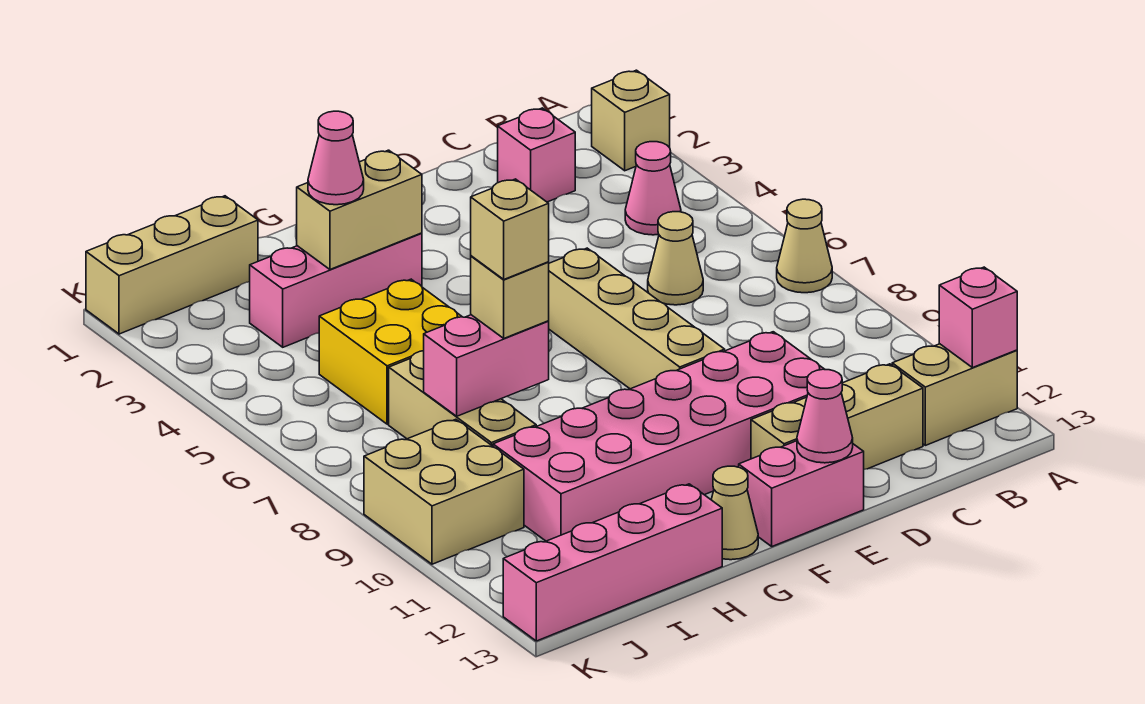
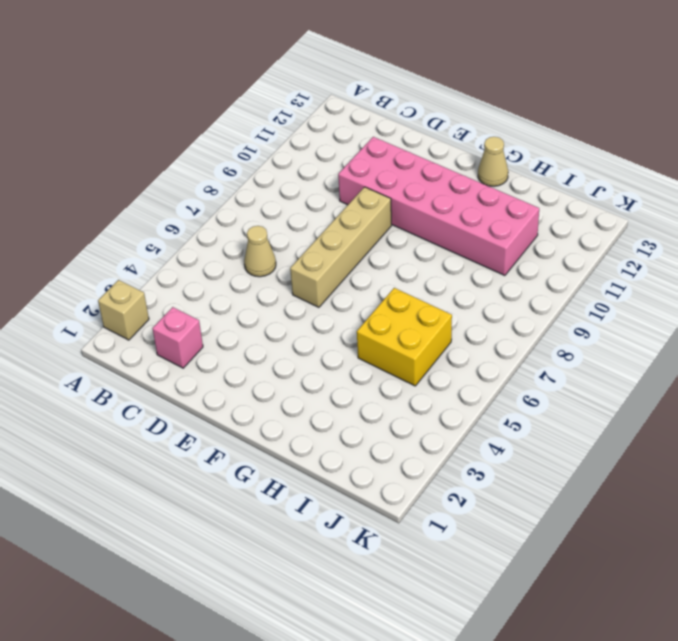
none -> tan 1x1 cone [777,199,832,293]
none -> tan 1x2 brick [892,344,1017,445]
none -> pink 1x1 cone [625,142,681,235]

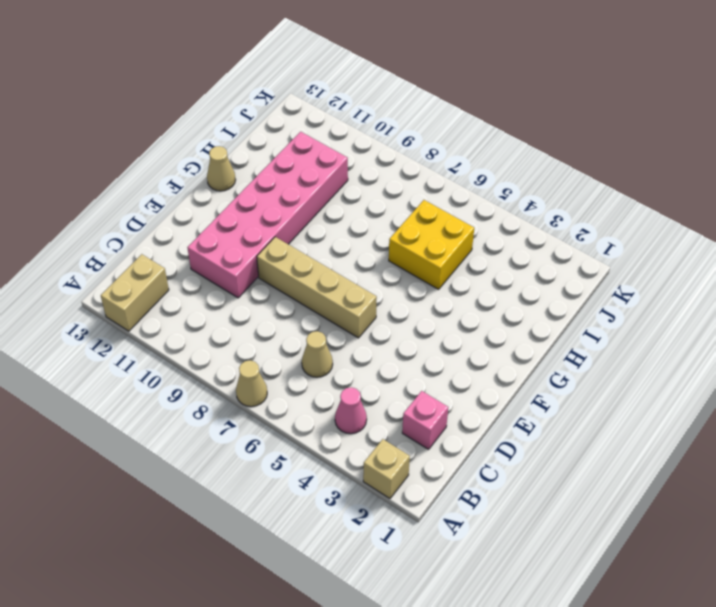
none -> tan 1x3 brick [751,364,923,469]
none -> pink 1x2 brick [739,441,864,546]
none -> pink 1x3 brick [250,233,422,347]

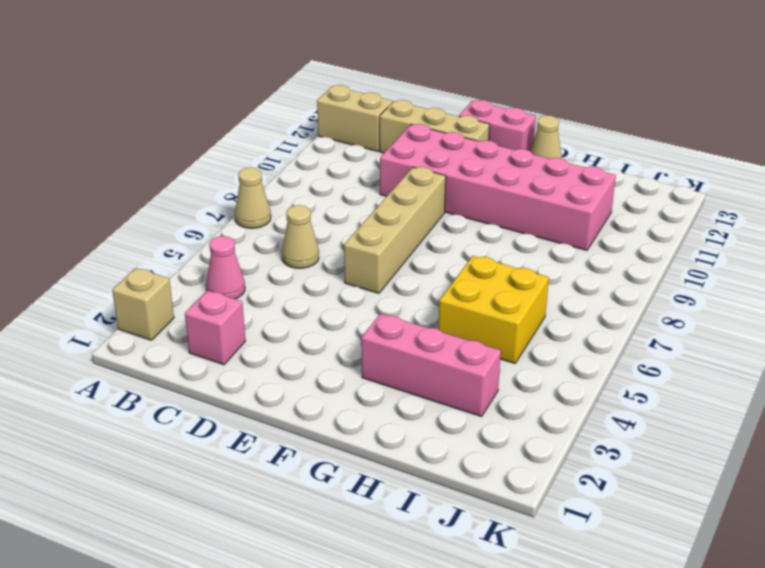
none -> pink 1x4 brick [503,484,722,641]
none -> tan 1x3 brick [86,196,258,334]
none -> tan 1x3 brick [389,351,536,446]

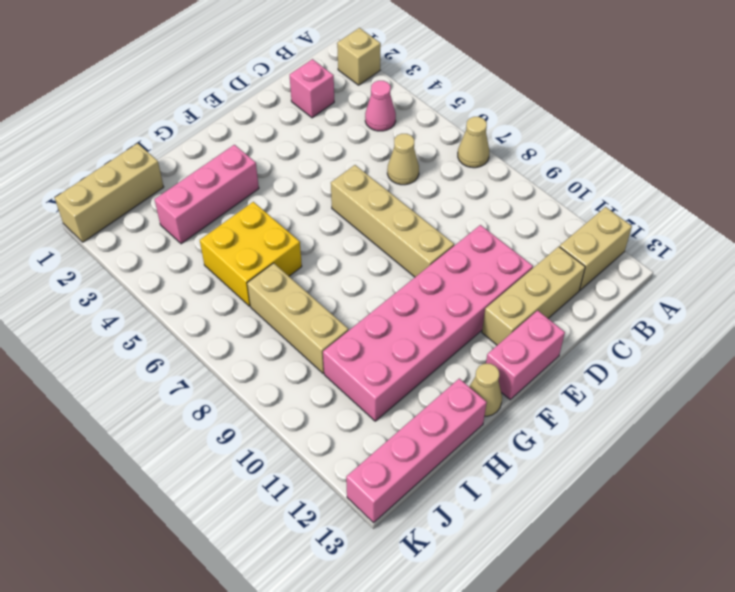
none -> tan 2x2 brick [364,419,524,564]
none -> pink 1x1 brick [939,267,1017,368]
none -> pink 1x1 cone [797,369,853,463]

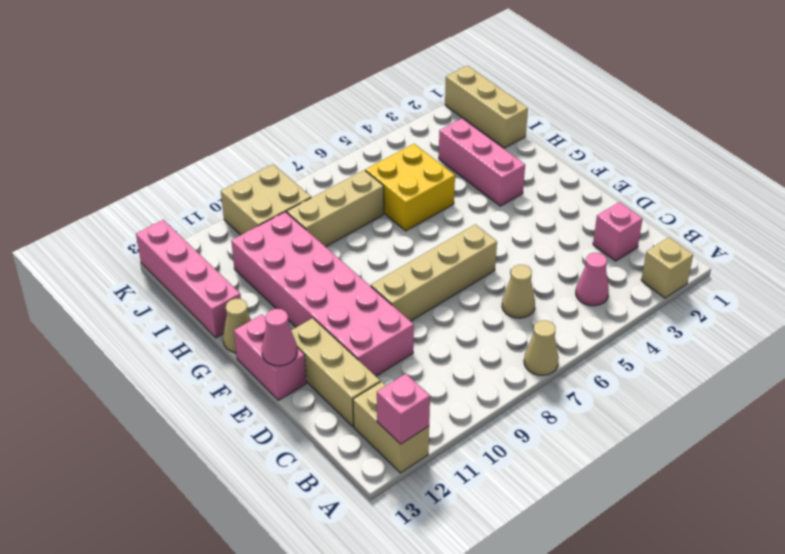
none -> tan 1x2 brick [297,150,422,269]
none -> pink 1x2 brick [424,315,549,416]
none -> pink 1x1 cone [308,111,364,205]

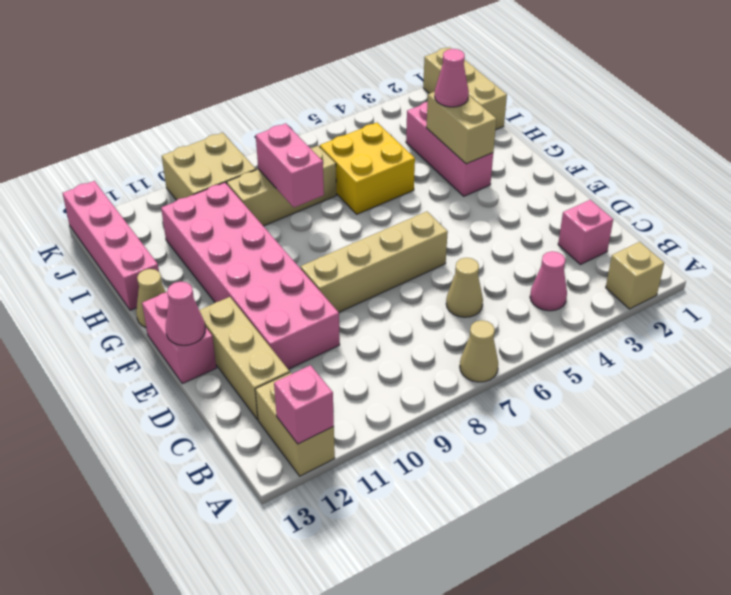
none -> tan 1x1 brick [471,256,549,338]
none -> tan 1x1 brick [471,179,549,279]

